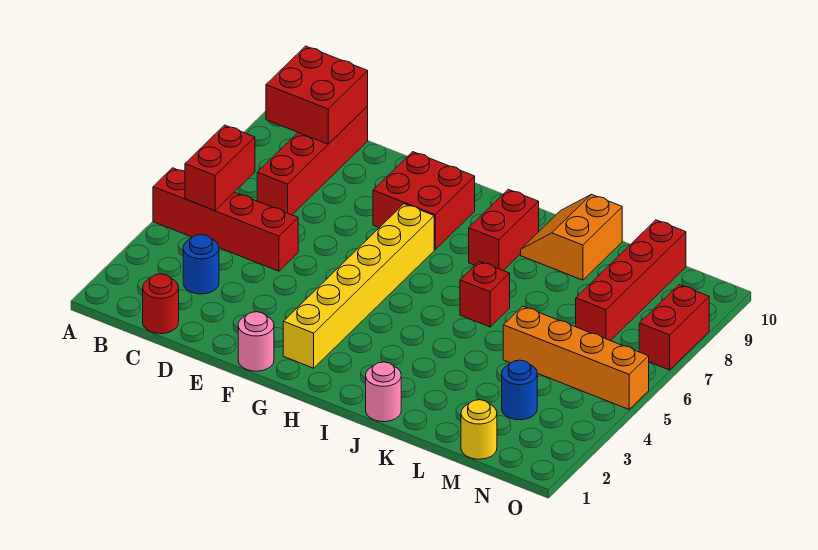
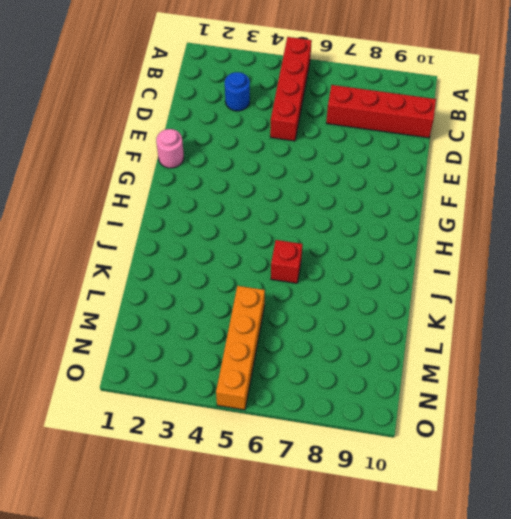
none -> red 1x1 round brick [143,274,179,334]
none -> red 2x2 brick [373,152,475,250]
none -> yellow 1x6 brick [283,204,434,368]

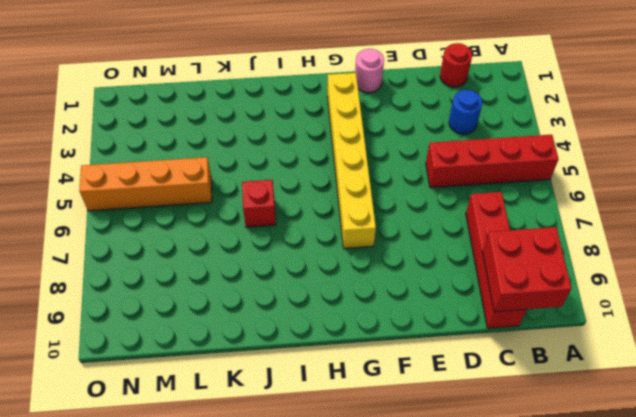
none -> red 2x2 brick [373,152,475,250]
none -> red 1x2 brick [469,189,539,271]
none -> pink 1x1 round brick [366,362,401,422]

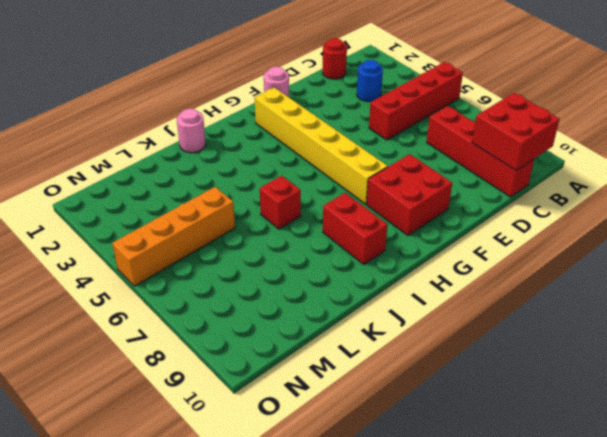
none -> orange 2x2 slope [521,194,622,280]
none -> yellow 1x1 round brick [461,400,497,459]
none -> blue 1x1 round brick [502,360,537,420]

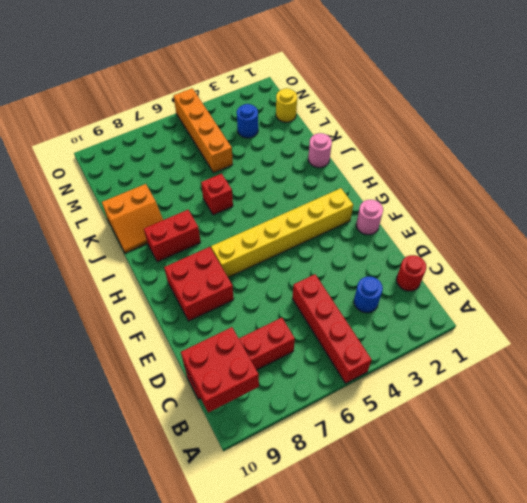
none -> red 1x4 brick [576,220,686,341]
none -> red 1x2 brick [639,285,709,370]
none -> red 1x2 brick [185,125,255,211]

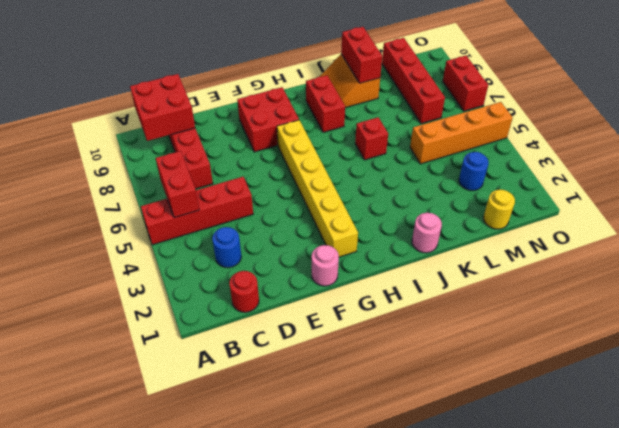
red 1x2 brick [341,27,382,83] -> none

